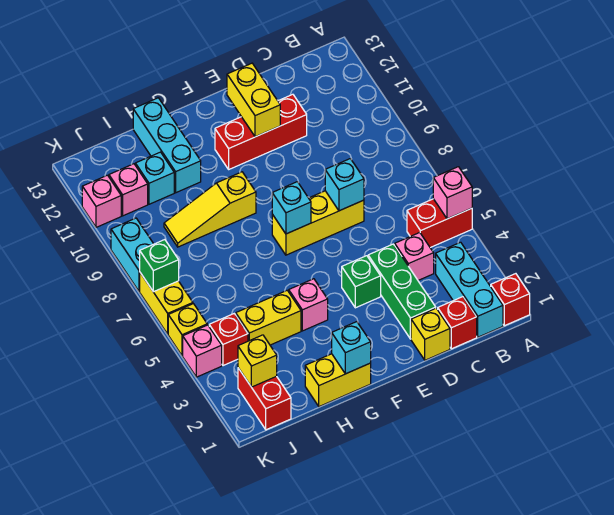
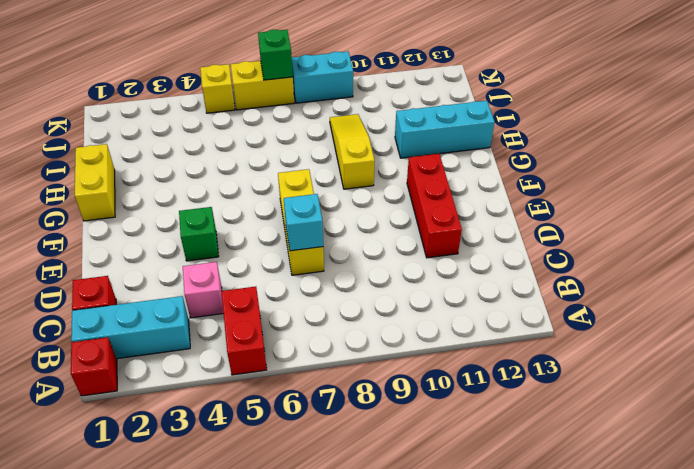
none -> yellow 1x1 brick [411,308,450,360]
none -> green 1x3 brick [368,244,436,339]
none -> pink 1x1 brick [289,279,328,331]
none -> yellow 1x2 brick [236,290,301,345]

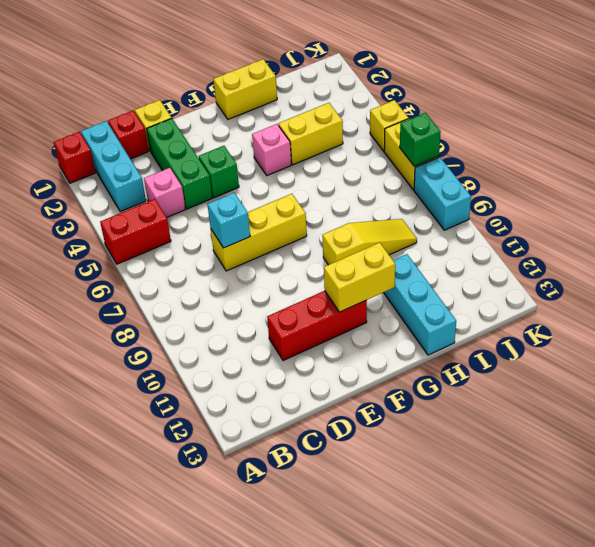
yellow 1x2 brick [324,242,395,312] -> yellow 1x2 brick turned to [227,63,280,137]
none -> cyan 1x1 brick [135,152,174,204]
none -> red 1x2 brick [238,368,291,430]
none -> red 1x1 brick [209,314,248,366]
none -> pink 1x1 brick [109,164,148,216]

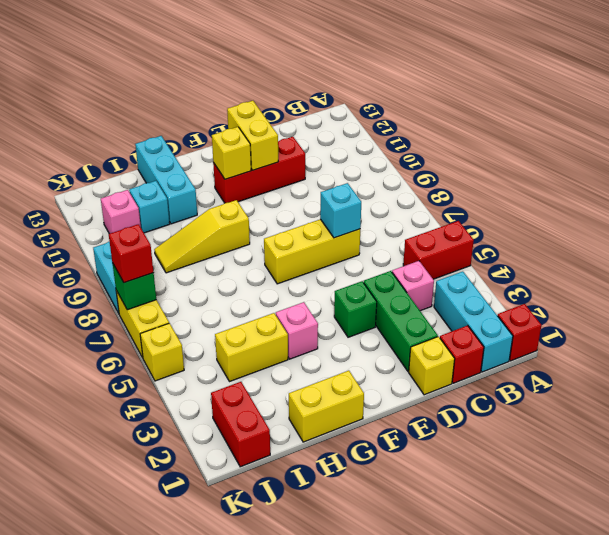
yellow 1x1 brick [212,127,251,179] -> yellow 1x1 brick moved to [238,335,277,387]
red 1x1 brick [109,224,154,283] -> red 1x1 brick moved to [209,314,248,366]
none -> pink 1x1 brick [183,325,222,377]
none -> pink 1x1 brick [82,175,121,227]
none -> pink 1x1 brick [433,167,472,219]
none -> cyan 1x1 brick [272,182,311,234]

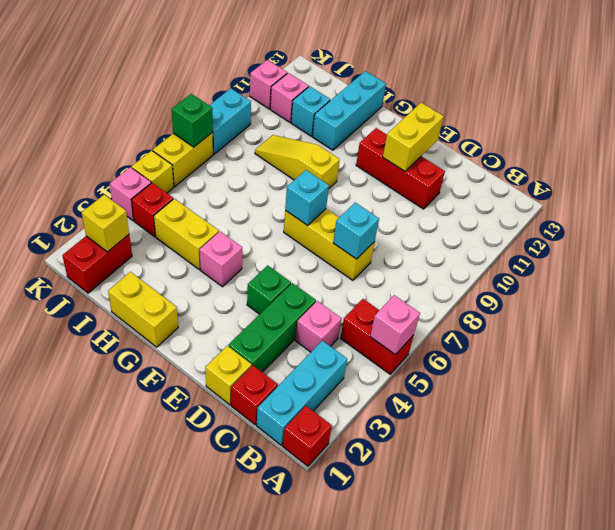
none -> cyan 1x1 brick [332,322,371,374]

